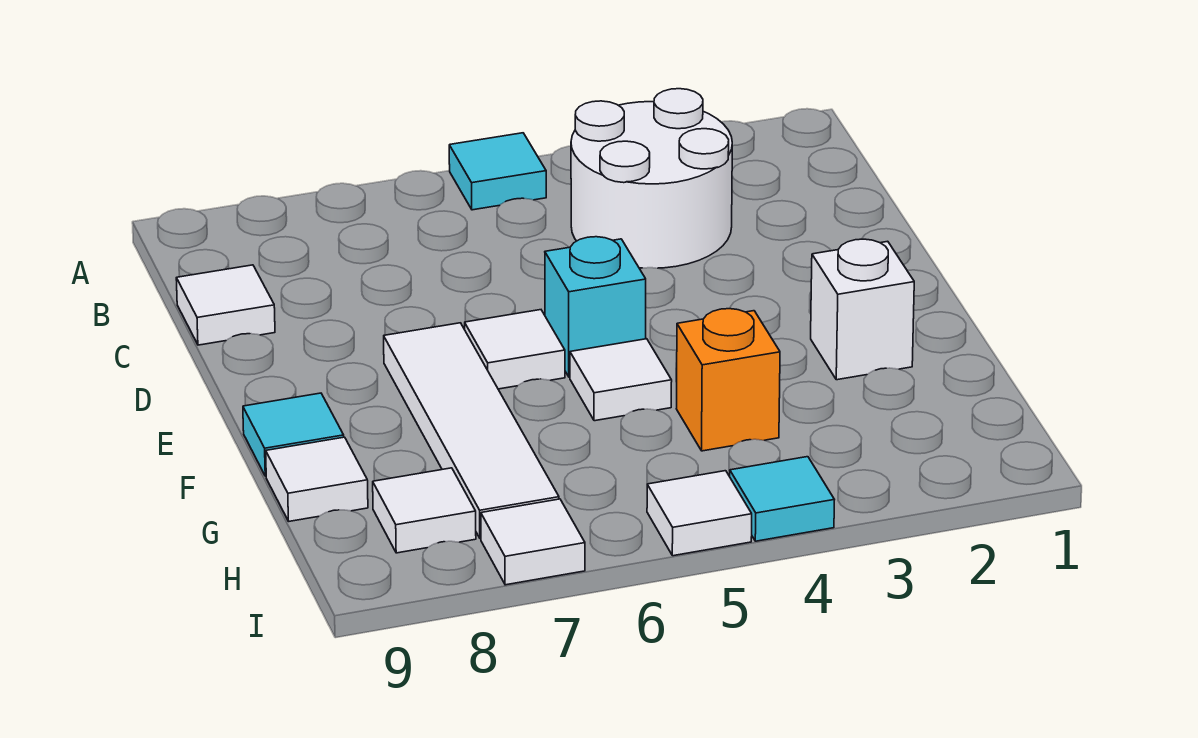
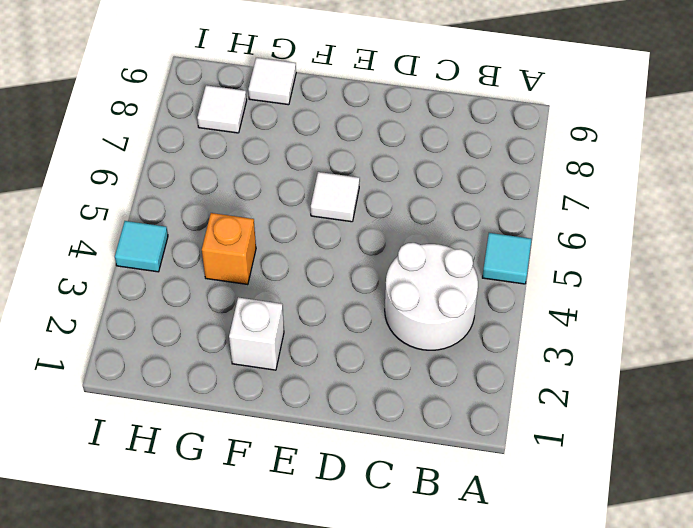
none -> white 1x1 tile [176,265,275,345]
none -> cyan 1x1 brick [545,237,646,377]
none -> white 1x4 tile [384,323,559,539]

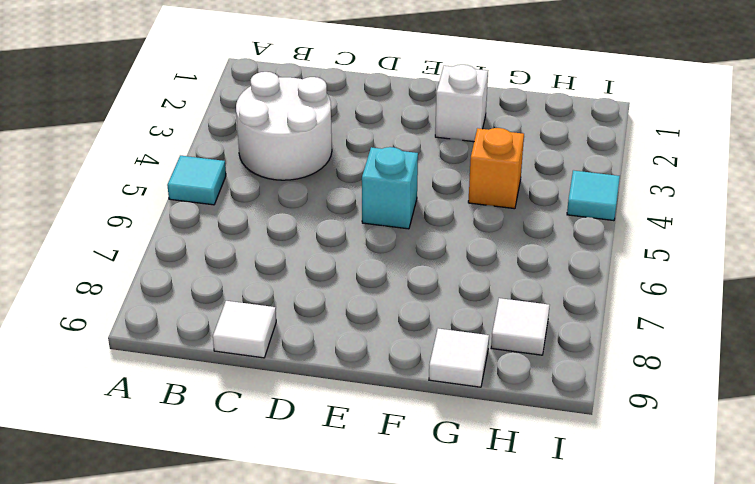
none -> white 1x1 tile [465,310,565,389]
none -> white 1x4 tile [384,323,559,539]
none -> white 1x1 tile [570,339,672,421]

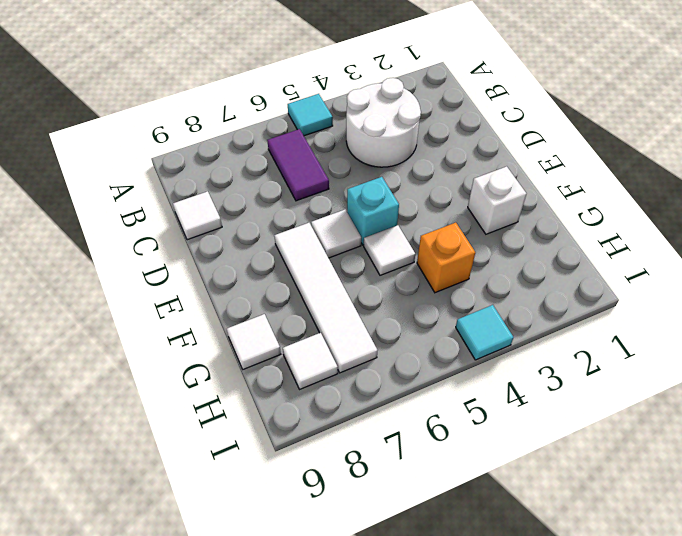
purple 1x2 tile [267,129,329,201] -> none
none -> cyan 1x1 tile [243,393,344,476]
none -> white 1x1 tile [647,471,752,556]
none -> white 1x1 tile [481,499,585,585]

